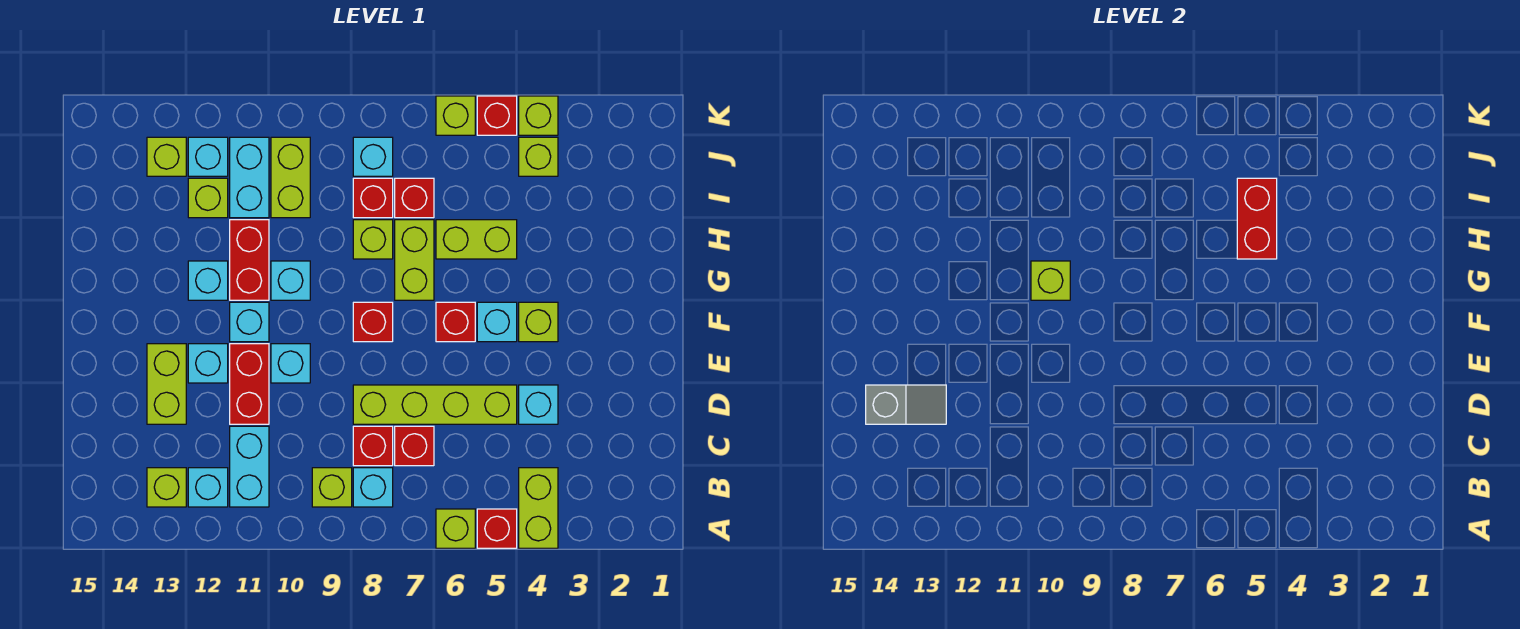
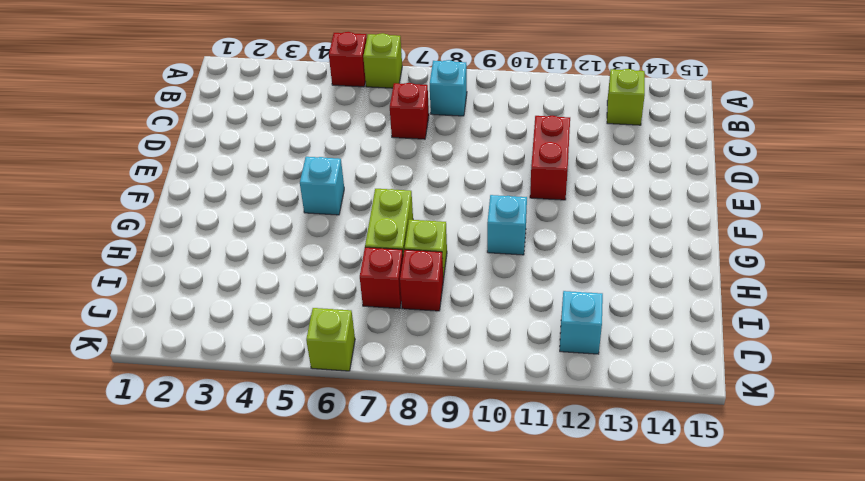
none -> lime 1x2 brick [519,468,558,548]
none -> lime 1x1 brick [312,468,352,507]
none -> cyan 1x2 brick [230,426,269,507]
none -> cyan 1x1 brick [188,468,228,507]

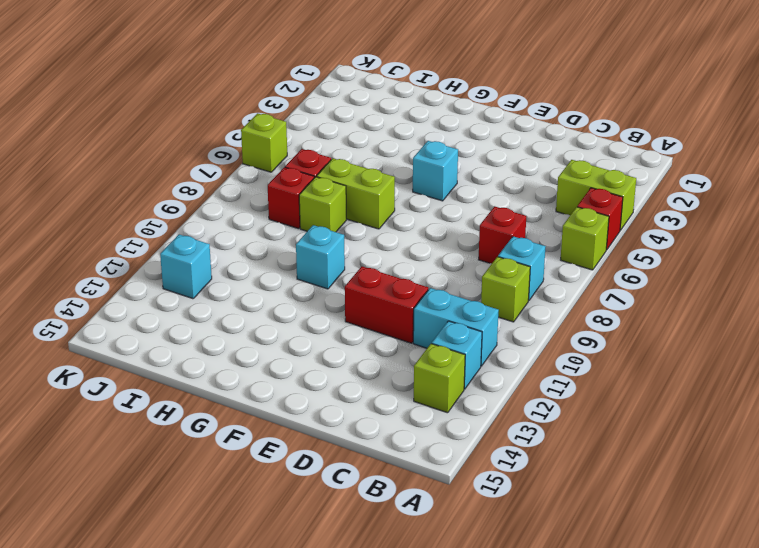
none -> red 1x1 brick [353,426,393,466]
none -> cyan 1x1 brick [519,385,558,424]
none -> lime 1x4 brick [353,385,517,424]
none -> lime 1x2 brick [147,344,186,424]

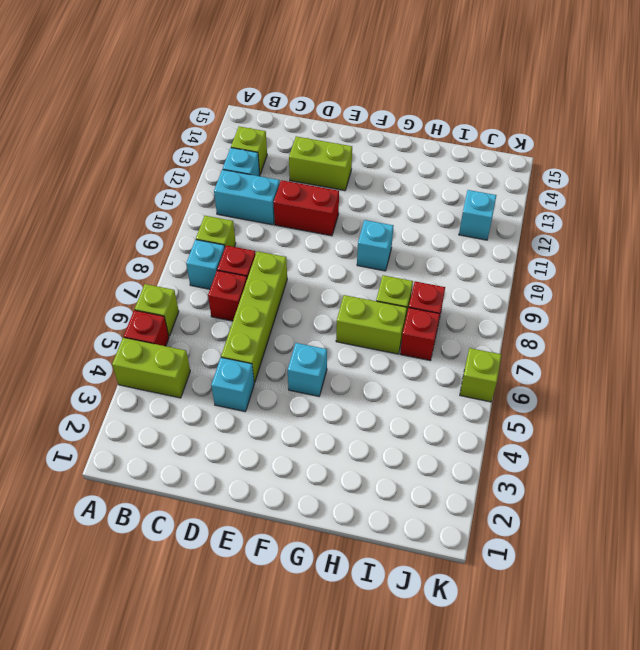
none -> cyan 1x1 brick [271,344,310,383]
none -> cyan 1x1 brick [188,344,228,383]
none -> lime 1x1 brick [519,302,558,342]
none -> red 1x1 brick [436,302,475,342]

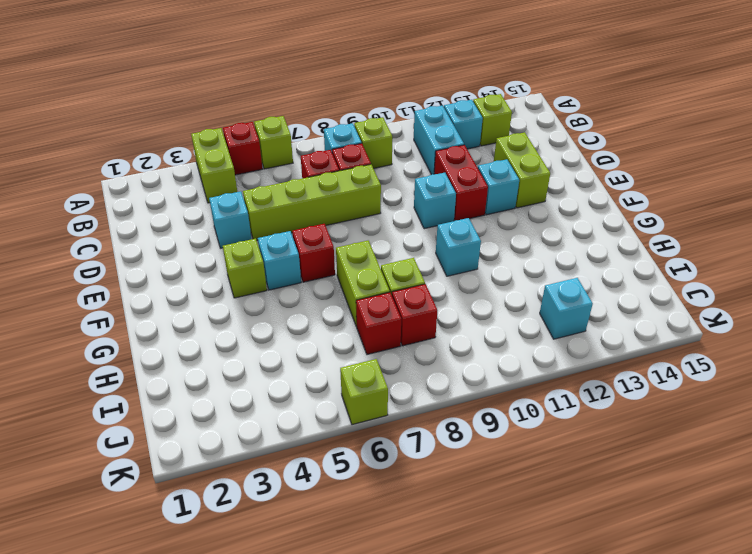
none -> red 1x1 brick [353,302,393,342]
none -> cyan 1x1 brick [230,302,269,342]
none -> red 1x2 brick [230,220,269,300]
none -> cyan 1x1 brick [188,261,228,300]

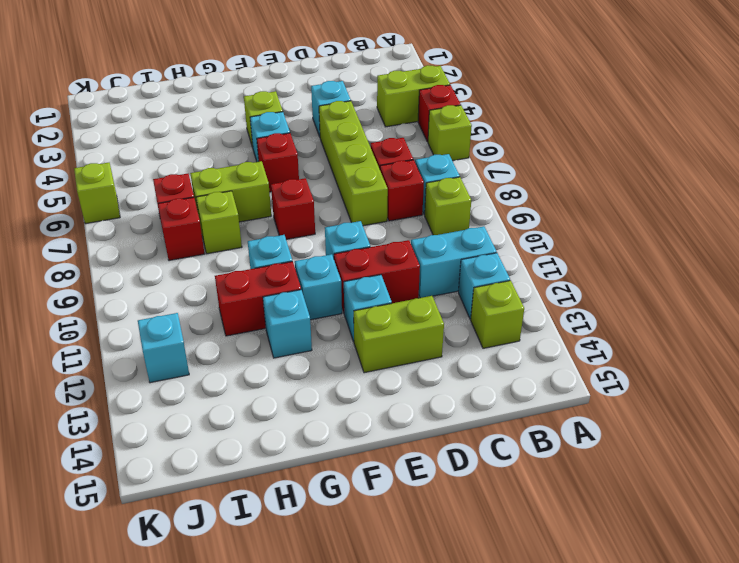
none -> lime 1x2 brick [436,220,517,259]
none -> lime 1x2 brick [271,137,310,218]
none -> cyan 1x2 brick [230,137,269,218]
none -> lime 1x1 brick [188,178,228,218]

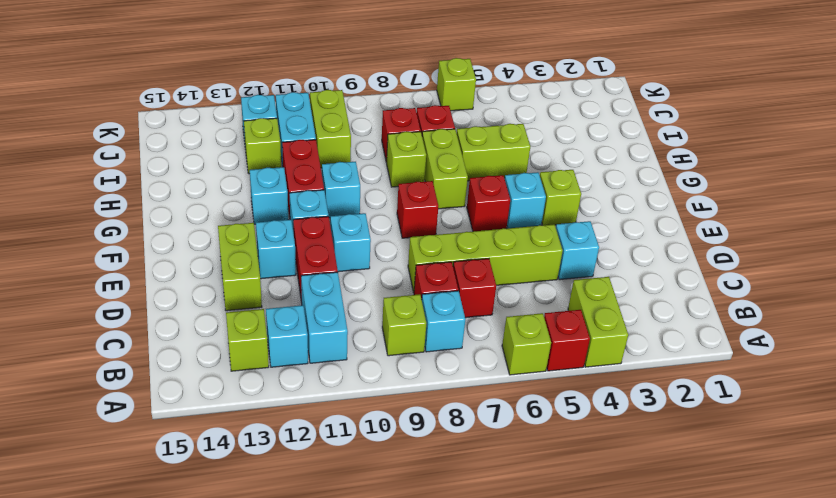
none -> lime 1x1 brick [519,137,558,176]
none -> cyan 1x1 brick [353,137,393,176]
none -> lime 1x1 brick [147,137,186,176]
none -> lime 1x1 brick [519,96,558,135]

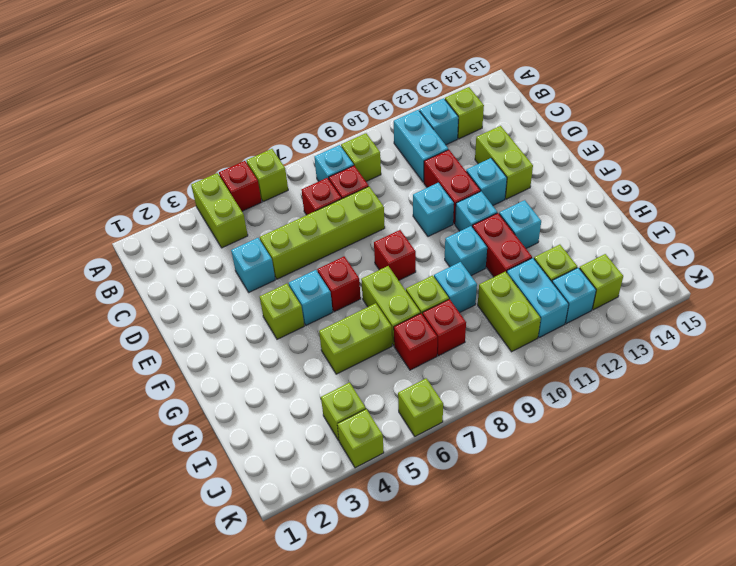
cyan 1x1 brick [434,262,477,313] -> cyan 1x1 brick moved to [353,137,393,176]
none -> red 1x1 brick [477,96,517,135]
none -> grey 1x2 slope [866,385,946,424]
none -> lime 1x1 brick [1031,261,1070,300]
none -> red 1x2 brick [1237,178,1277,259]

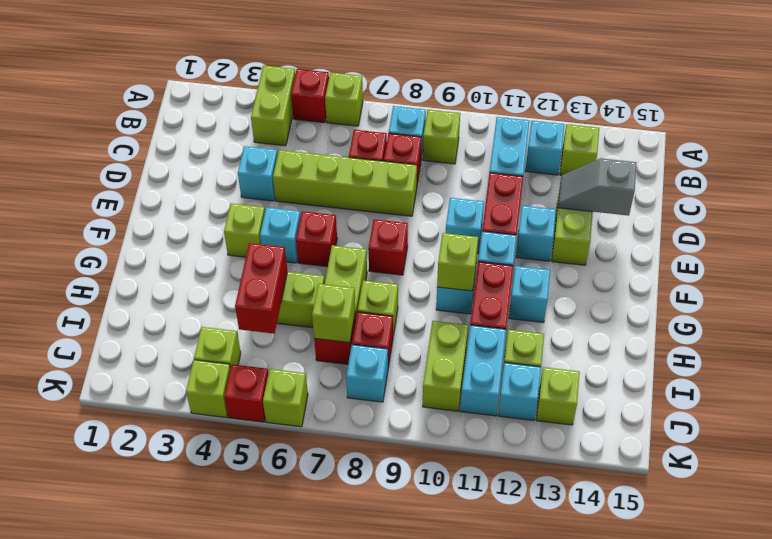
lime 1x1 brick [312,284,355,343] -> none

